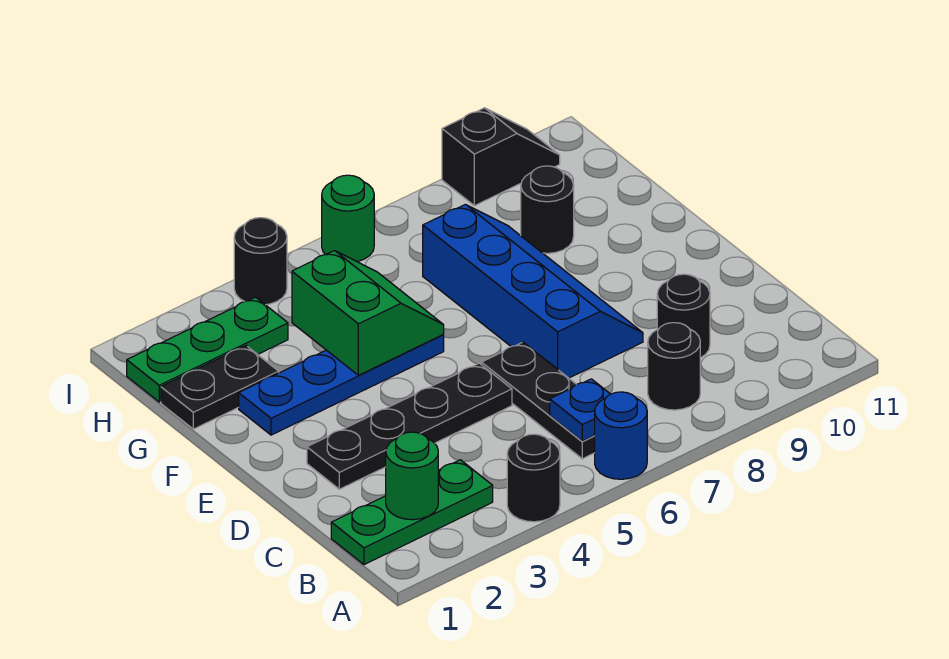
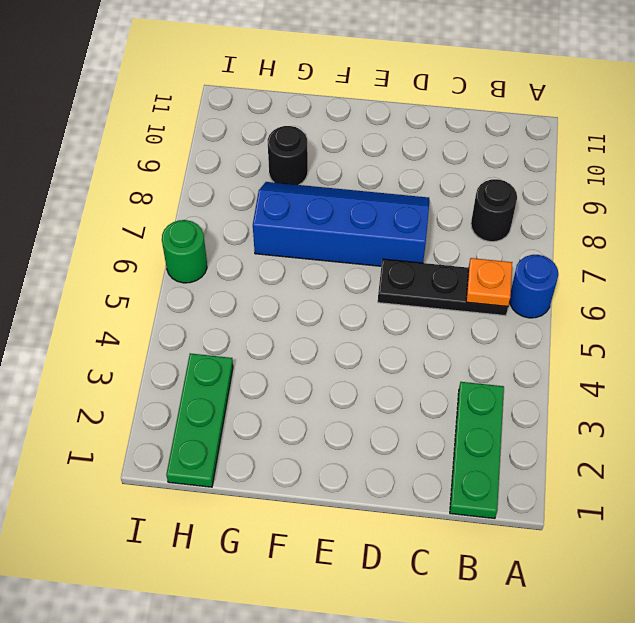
orange 1x1 plate [466,258,512,306] -> blue 1x1 plate [550,379,610,441]
none -> black 1x1 round brick [507,434,560,522]
none -> black 1x1 round brick [657,274,710,358]
none -> black 1x4 plate [307,363,512,489]

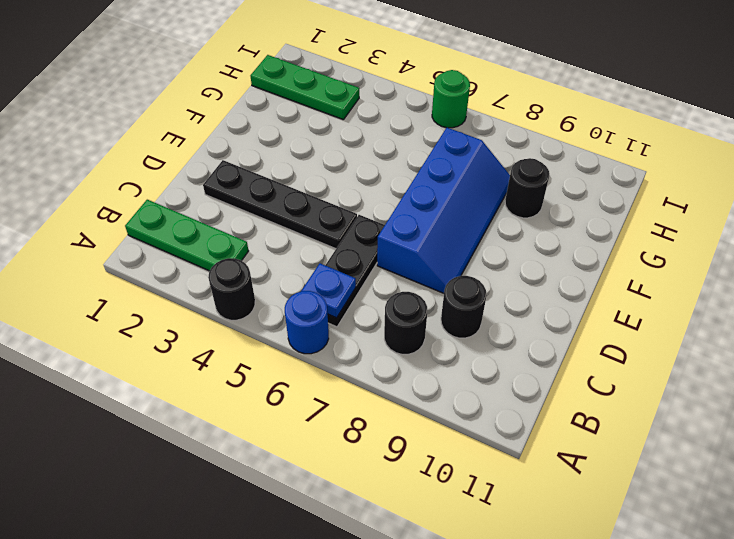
none -> blue 1x4 plate [239,335,444,435]
none -> black 1x2 plate [161,346,279,429]
none -> black 1x1 round brick [234,218,287,305]

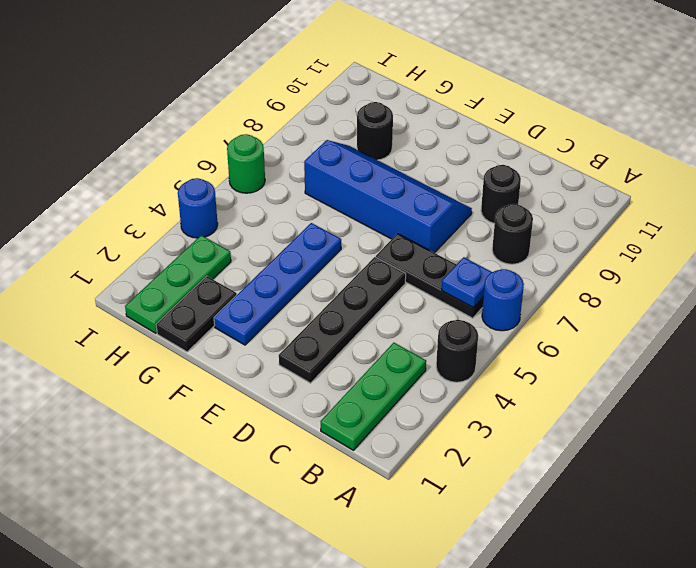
blue 1x1 round brick [178,178,218,238] -> black 1x1 round brick [234,218,287,305]
none -> black 1x2 slope [442,108,560,206]
none -> green 1x1 round brick [386,432,438,520]
none -> green 2x2 slope [292,251,444,375]

